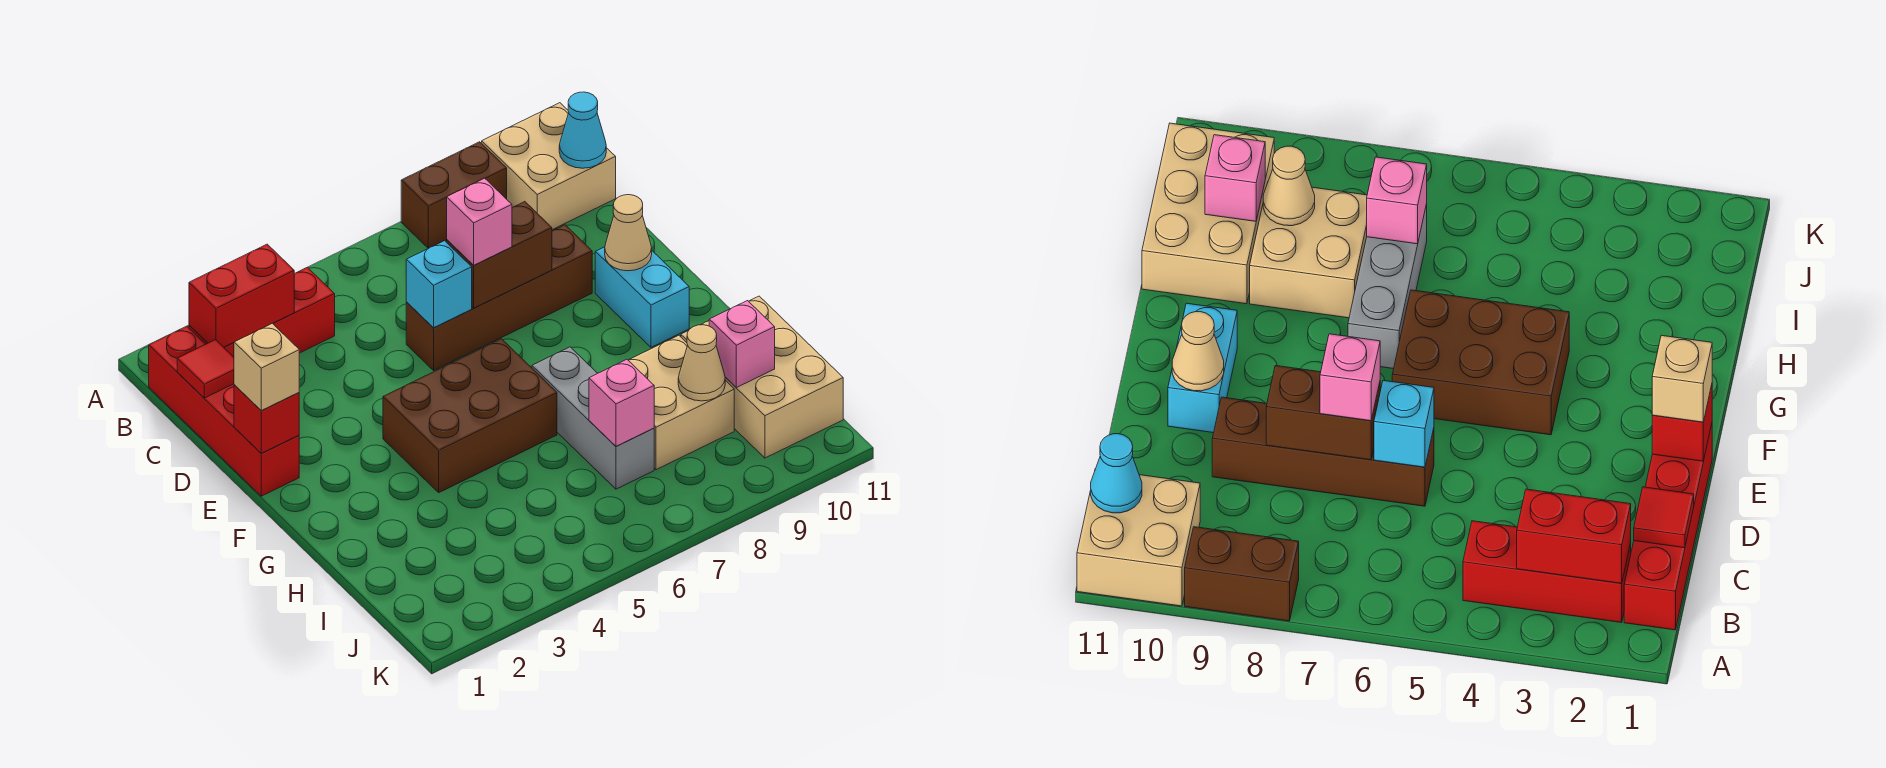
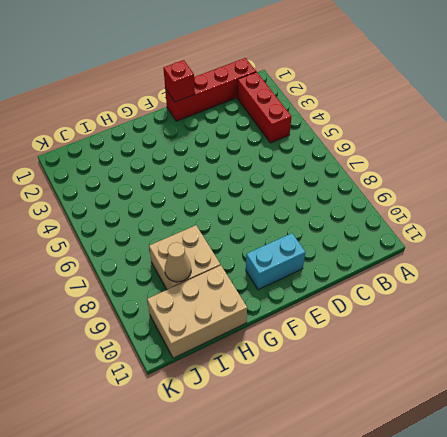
none -> brown 1x2 brick [401,142,507,248]
none -> tan 2x2 brick [482,103,616,230]
none -> brown 1x4 brick [406,225,592,370]

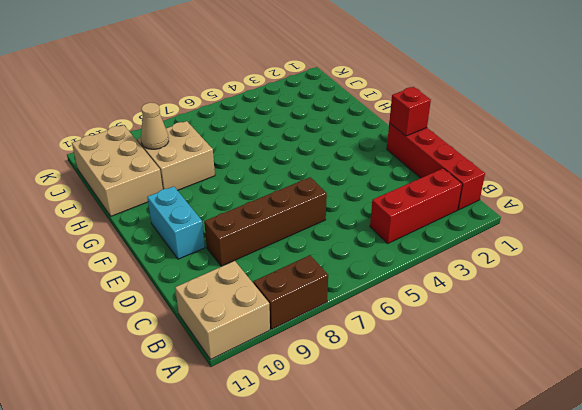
none -> brown 2x3 brick [383,339,557,492]
none -> grey 1x3 brick [532,347,654,489]
none -> red 1x2 brick [189,244,294,347]

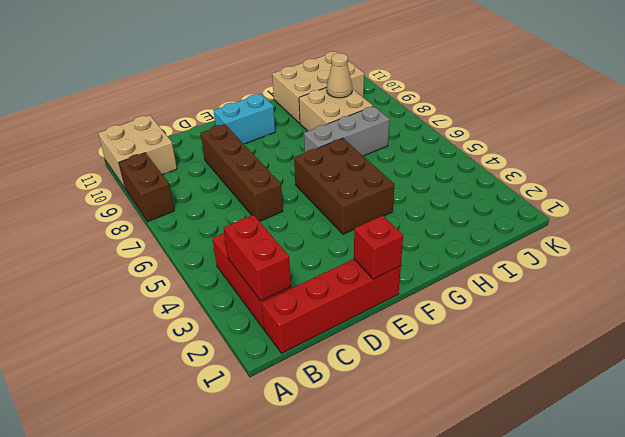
none -> cyan 1x1 cone [559,92,606,168]
none -> red 1x1 tile [177,340,234,398]
none -> cyan 1x1 brick [406,241,472,328]

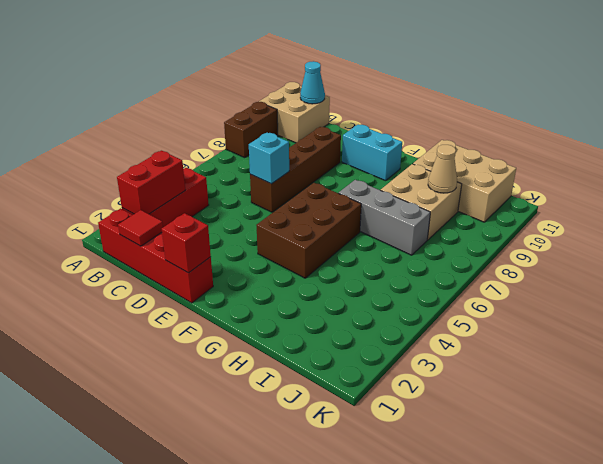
none -> brown 1x2 brick [447,202,552,308]
none -> tan 1x1 cone [605,195,652,271]
none -> pink 1x1 brick [589,359,654,446]

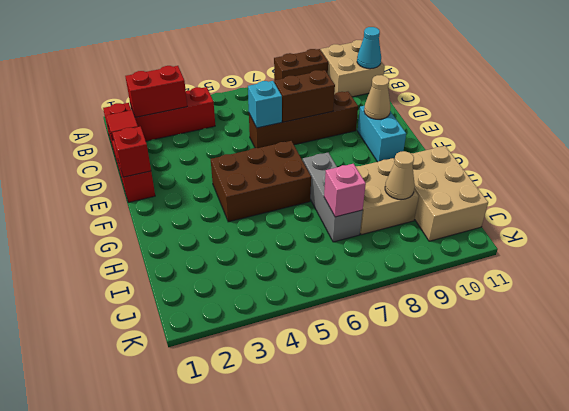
none -> pink 1x1 brick [709,301,775,388]
none -> pink 1x1 brick [447,178,512,265]
none -> tan 1x1 brick [234,323,299,410]

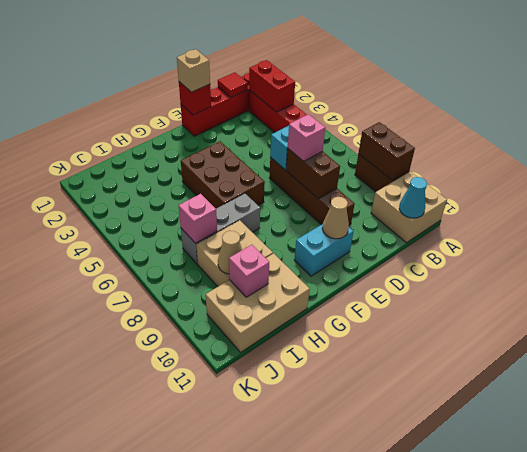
brown 1x2 brick [358,122,415,180] -> none

